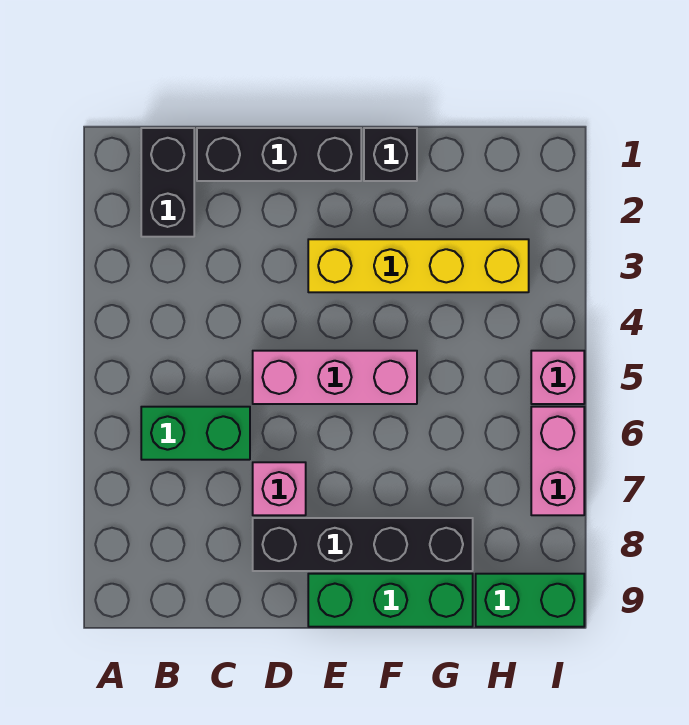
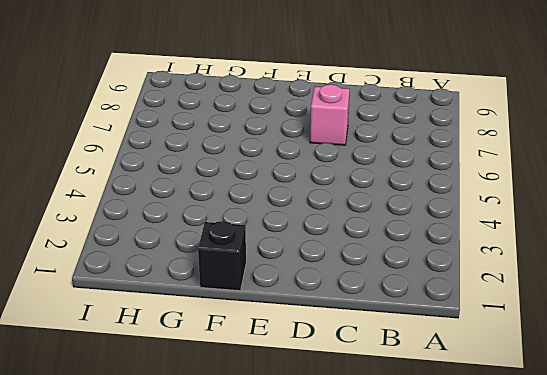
none -> black 1x2 brick [141,128,194,237]
none -> green 1x2 brick [141,407,250,460]
none -> black 1x3 brick [197,128,361,181]

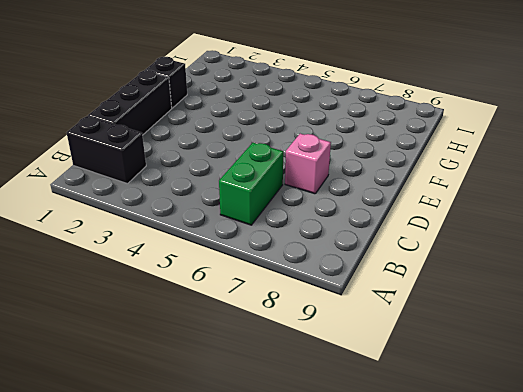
none -> pink 1x3 brick [253,351,417,404]
none -> black 1x4 brick [253,518,473,571]
none -> yellow 1x4 brick [308,239,529,292]

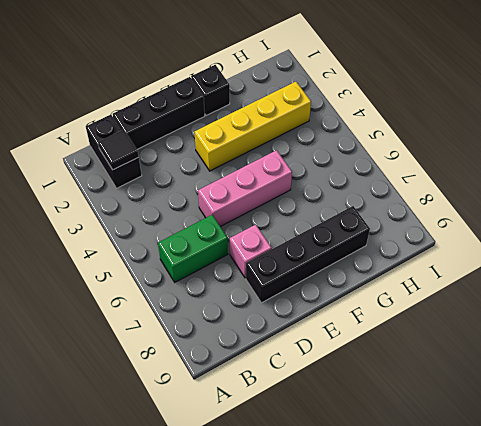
black 1x1 tile [98,130,139,170] -> none
none -> green 1x3 brick [308,574,473,627]
none -> green 1x2 brick [476,574,584,627]
none -> pink 1x1 brick [531,351,584,404]

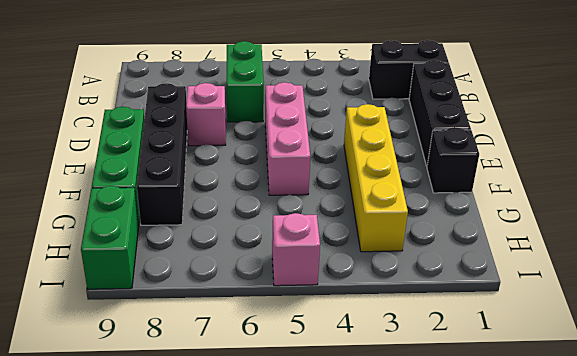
none -> pink 1x2 brick [531,407,584,515]

